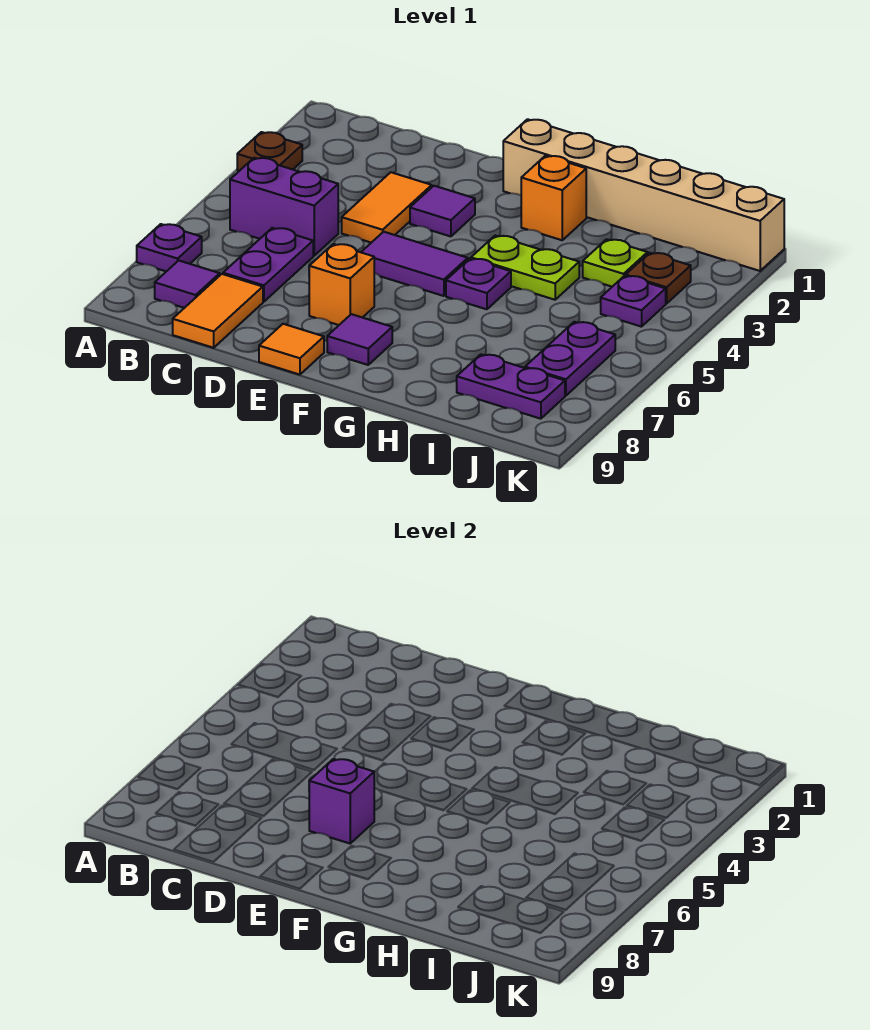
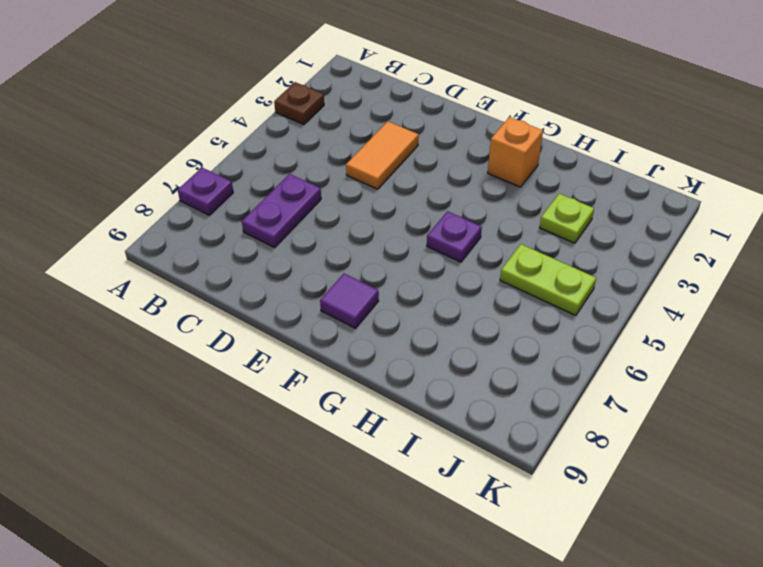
lime 1x2 plate [500,244,596,315] -> lime 1x2 plate moved to [471,236,579,300]
none -> purple 1x2 brick [230,158,338,256]
none -> purple 1x1 tile [155,261,220,308]
none -> orange 1x2 tile [173,274,263,348]

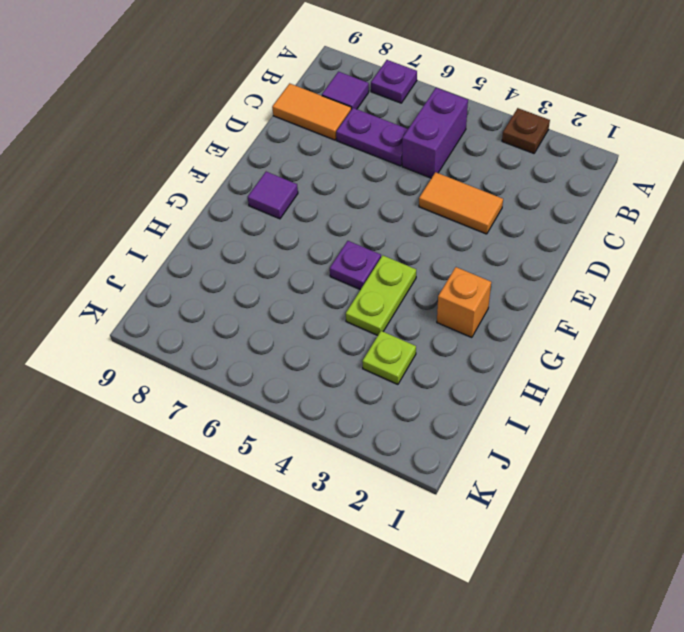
none -> purple 1x1 tile [410,186,475,236]
none -> purple 1x2 tile [361,232,468,296]
none -> orange 1x1 brick [309,244,374,325]

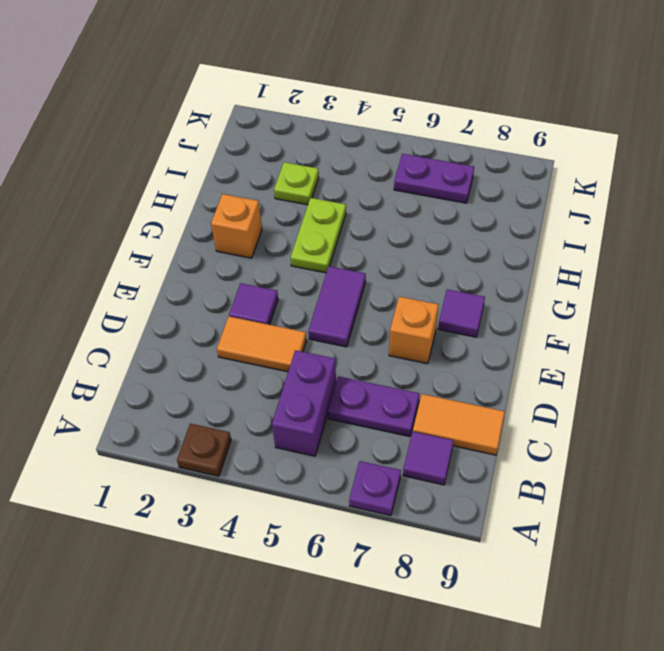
none -> orange 1x1 tile [259,324,324,375]
none -> tan 1x6 brick [503,119,784,271]
none -> purple 1x1 plate [446,259,511,309]

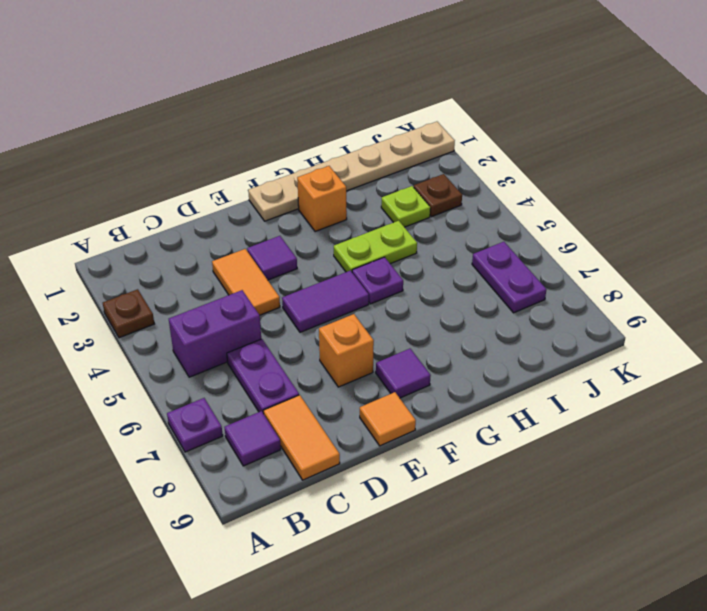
tan 1x6 plate [248,122,455,221] -> tan 1x6 brick [503,119,784,271]
none -> purple 1x2 plate [457,355,565,419]
none -> purple 1x1 plate [601,276,666,327]
none -> purple 1x1 brick [309,759,374,843]

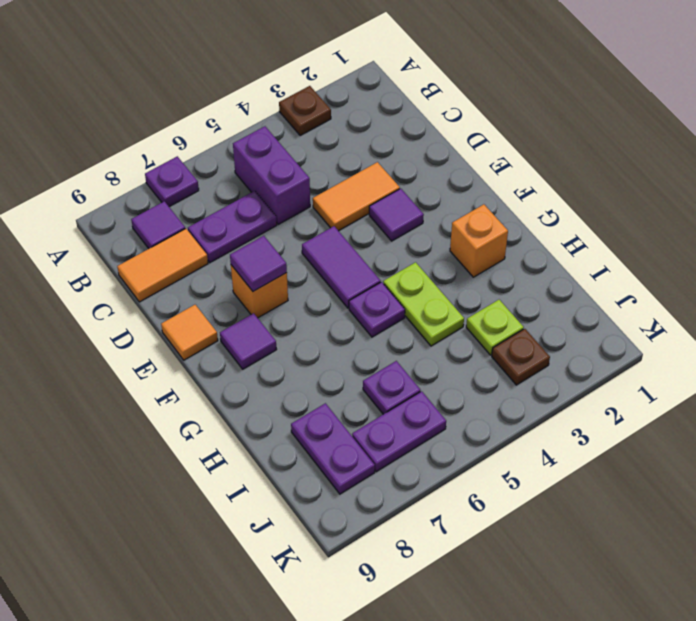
purple 1x1 tile [230,236,287,291] -> purple 1x1 brick [309,759,374,843]
purple 1x1 plate [363,361,420,414] -> purple 1x1 plate moved to [601,276,666,327]
none -> tan 1x6 brick [503,119,784,271]

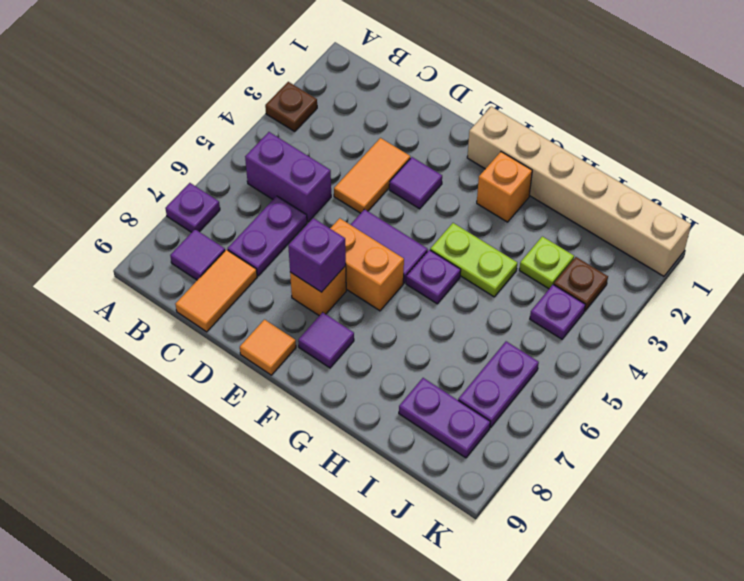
orange 1x2 brick [330,218,404,311] -> none

